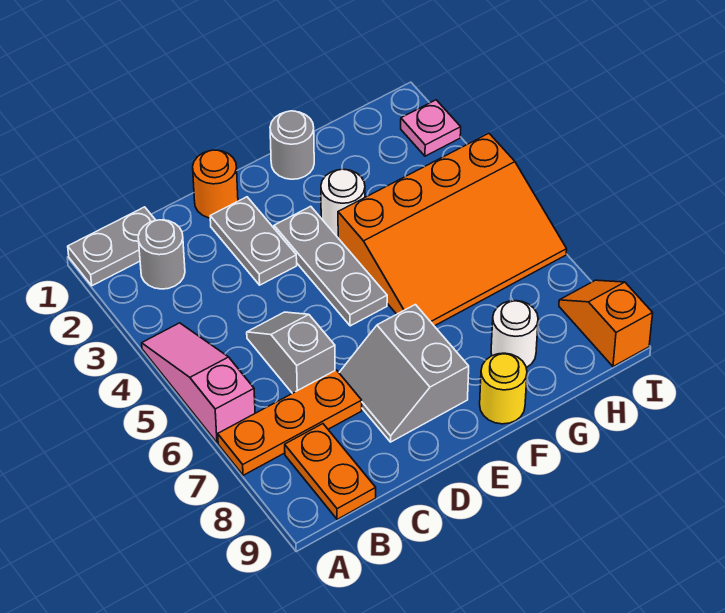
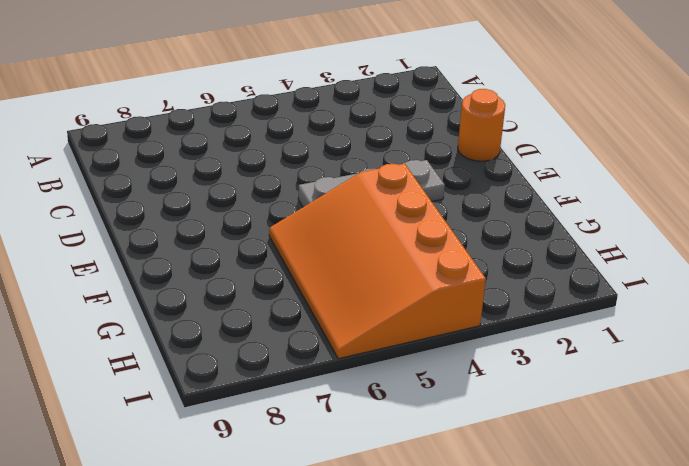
none -> grey 1x2 plate [68,207,155,286]
none -> pink 1x3 slope [142,323,255,443]
none -> orange 1x3 plate [218,370,362,475]

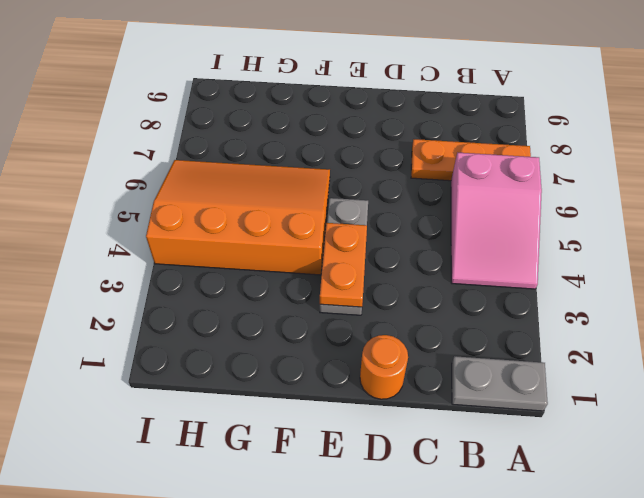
pink 2x3 slope [451,152,542,289] -> pink 1x3 slope [142,323,255,443]
orange 1x2 plate [320,223,367,307] -> orange 1x2 plate moved to [285,424,376,519]
none -> grey 1x1 round brick [138,220,185,289]
none -> grey 1x2 slope [247,312,335,393]
none -> grey 1x2 plate [210,197,297,285]

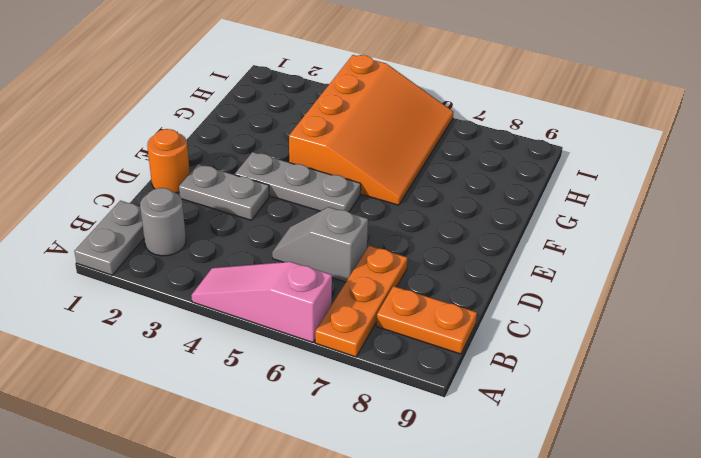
none -> grey 2x2 slope [339,305,469,442]
none -> grey 1x1 round brick [270,111,314,179]
none -> white 1x1 round brick [321,169,365,237]

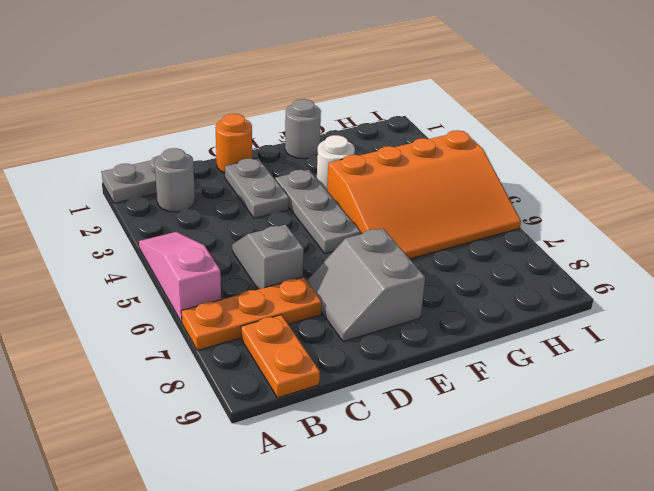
none -> yellow 1x1 round brick [480,353,527,424]
none -> white 1x1 round brick [491,301,538,368]
none -> pink 1x1 plate [401,100,461,156]

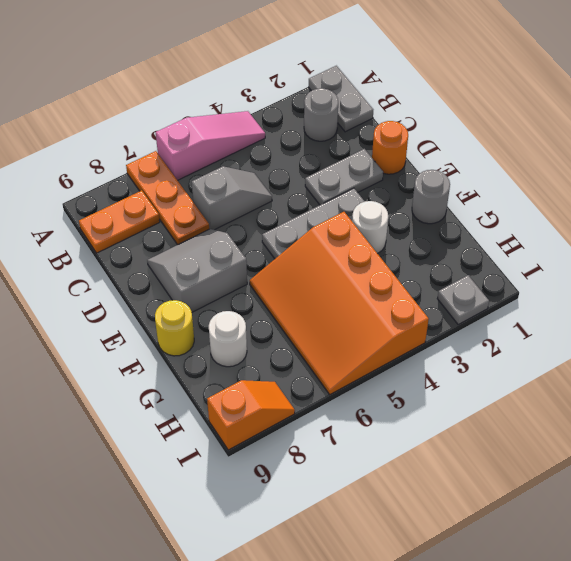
grey 1x1 plate [437,275,489,324] -> pink 1x1 plate [401,100,461,156]

